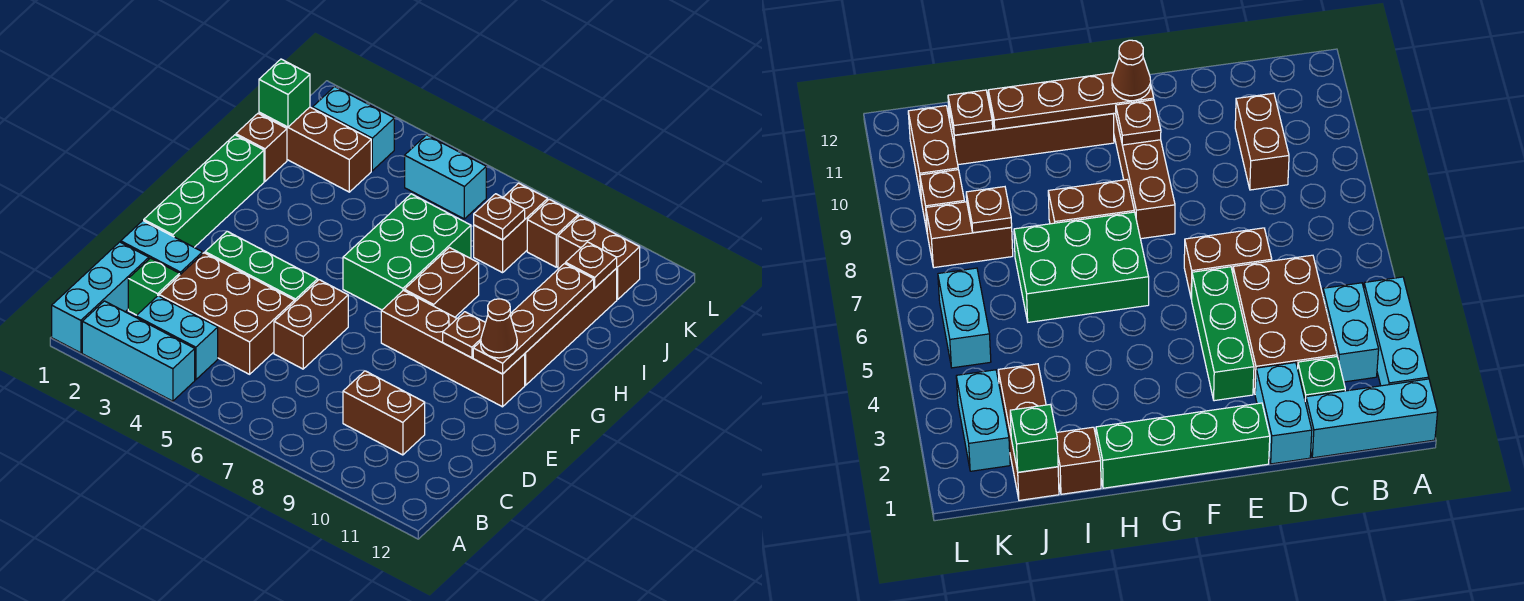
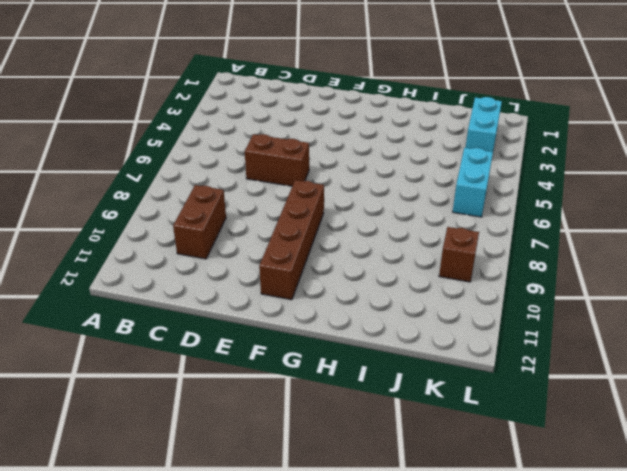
none -> cyan 1x3 brick [52,242,149,353]
none -> cyan 1x3 brick [82,301,195,401]
none -> cyan 1x2 brick [136,296,218,380]

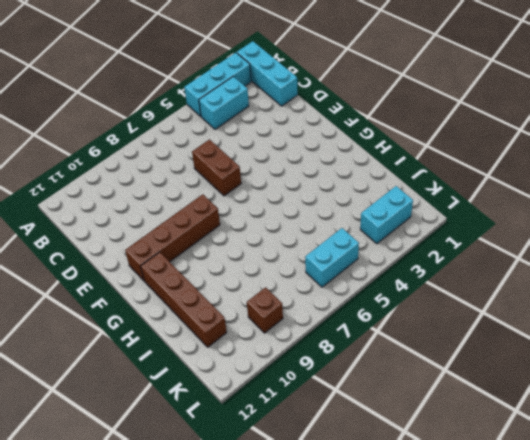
none -> green 1x1 brick [128,258,180,315]
none -> brown 2x3 brick [159,253,295,374]
none -> brown 1x2 brick [343,371,425,455]

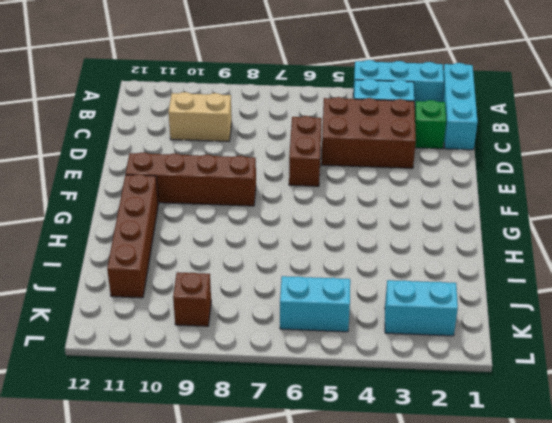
tan 1x2 brick [168,92,232,141] -> brown 1x2 brick [343,371,425,455]
none -> cyan 1x2 brick [121,221,203,275]
none -> green 1x4 brick [144,135,264,247]
none -> green 1x3 brick [205,231,318,301]

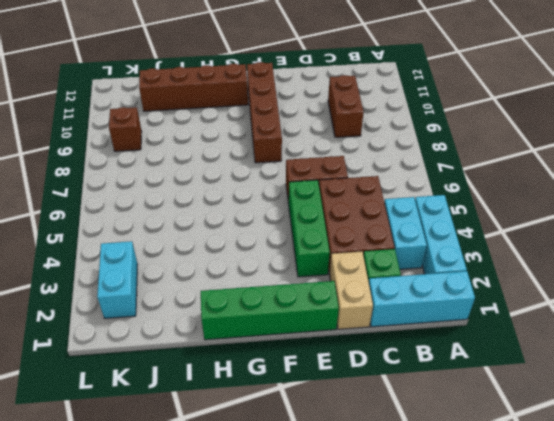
tan 1x2 brick [330,251,373,329] -> cyan 1x2 brick [121,221,203,275]
none -> green 2x3 brick [343,194,471,310]
none -> brown 1x2 brick [404,248,479,317]
none -> brown 1x1 brick [236,114,287,181]

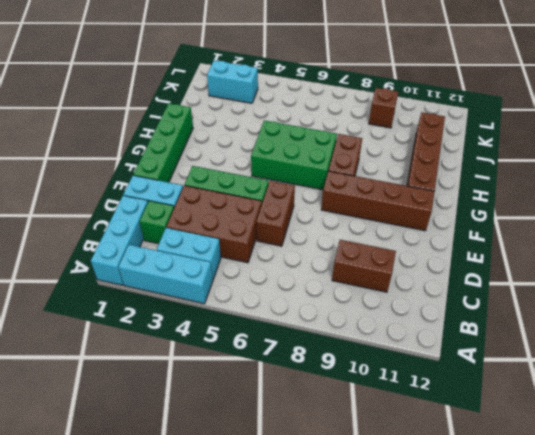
green 2x3 brick [251,121,337,190] -> green 2x3 brick turned to [343,194,471,310]
none -> brown 1x1 brick [236,114,287,181]
none -> brown 1x3 brick [259,107,371,192]
none -> brown 1x2 brick [474,183,548,273]

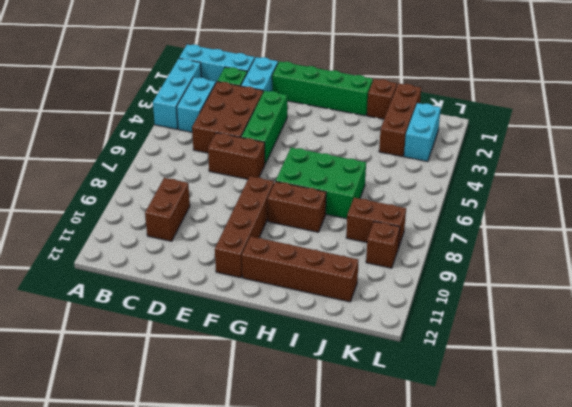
none -> cyan 1x2 brick [405,135,486,219]
none -> brown 1x2 brick [558,216,640,299]
none -> brown 1x1 plate [443,312,485,358]

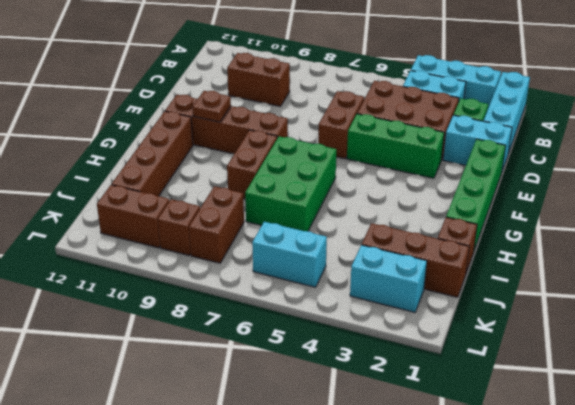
none -> brown 1x4 plate [473,264,594,374]
none -> green 1x1 brick [259,59,310,127]
none -> brown 1x1 plate [474,194,525,240]

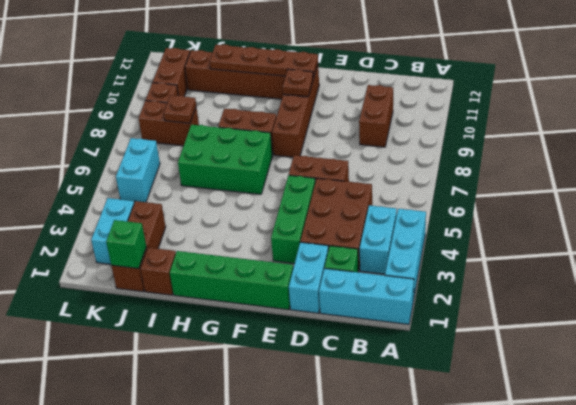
none -> brown 1x1 plate [566,242,617,288]
none -> brown 1x1 cone [481,299,517,358]

